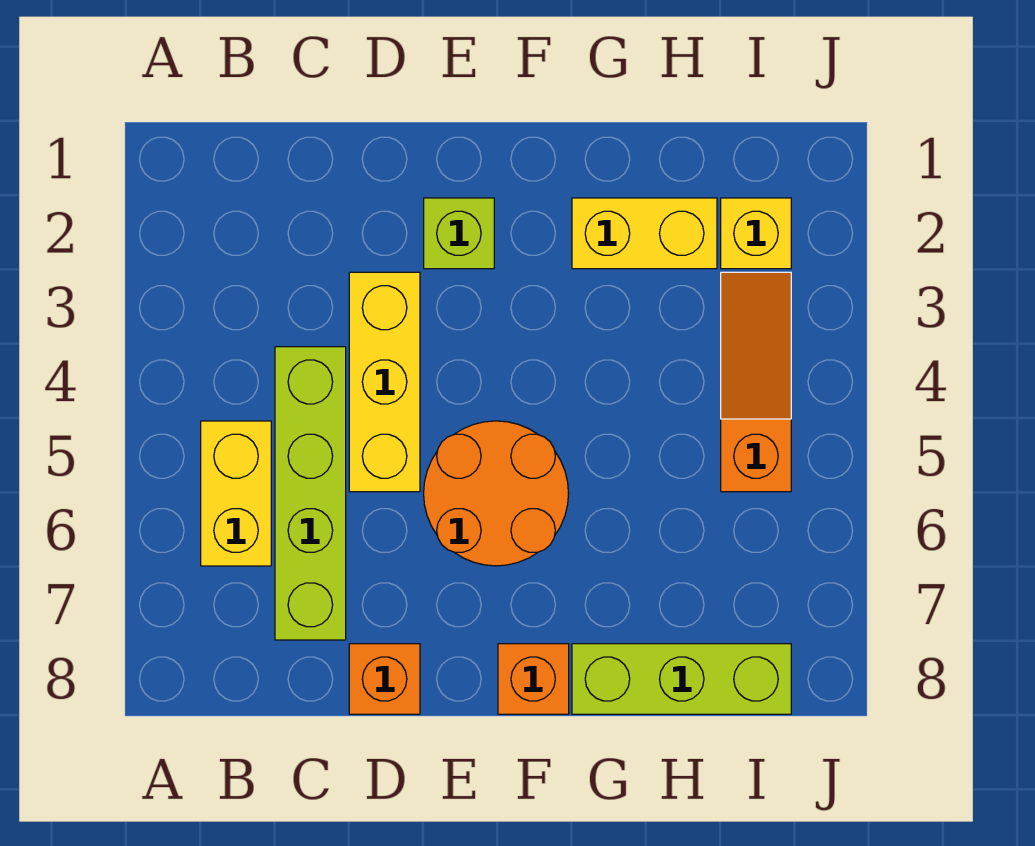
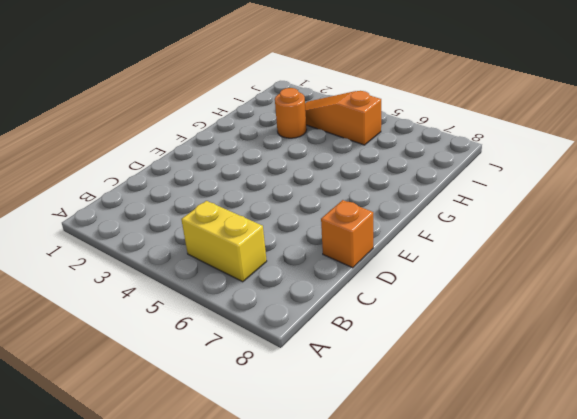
orange 1x1 round brick [275,88,307,138] -> none
none -> lime 1x4 brick [275,347,346,640]
none -> yellow 1x3 brick [349,272,420,492]

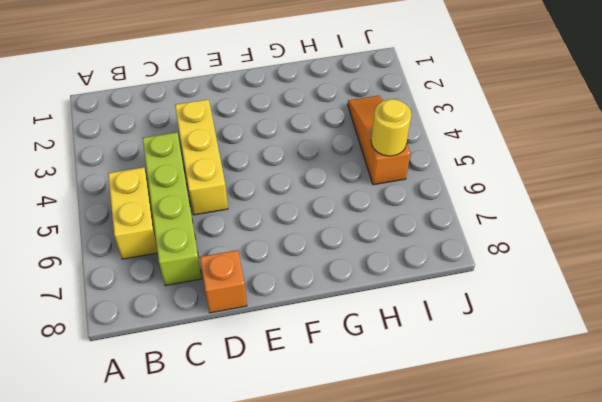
yellow 1x1 round brick [371,99,411,156] -> none
none -> lime 1x1 brick [424,198,494,269]
none -> orange 2x2 round brick [424,421,569,566]

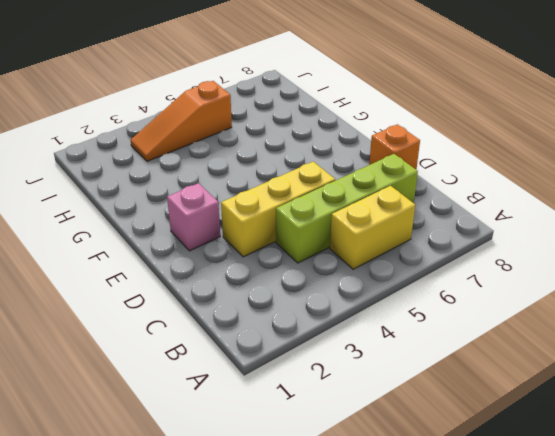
pink 1x1 brick [167,183,220,251] -> lime 1x1 brick [424,198,494,269]
none -> orange 2x2 round brick [424,421,569,566]
none -> orange 1x1 brick [498,644,569,714]

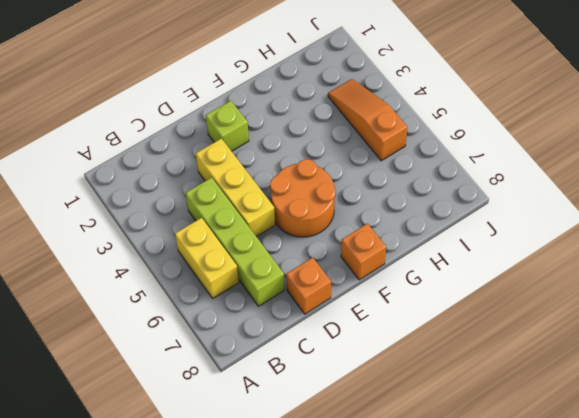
none -> yellow 1x2 brick [572,198,717,269]
none -> lime 1x3 brick [572,644,791,714]

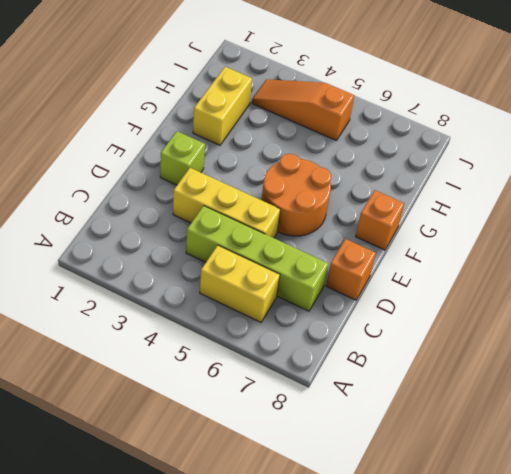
none -> lime 1x3 brick [572,644,791,714]
none -> yellow 1x1 brick [721,198,791,269]

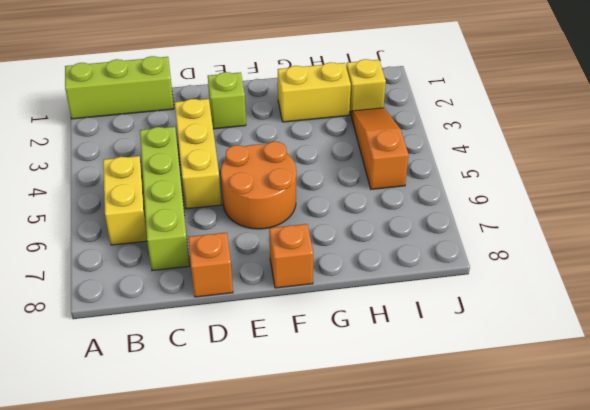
lime 1x3 brick [65,56,174,119] -> lime 1x3 brick moved to [572,644,791,714]

